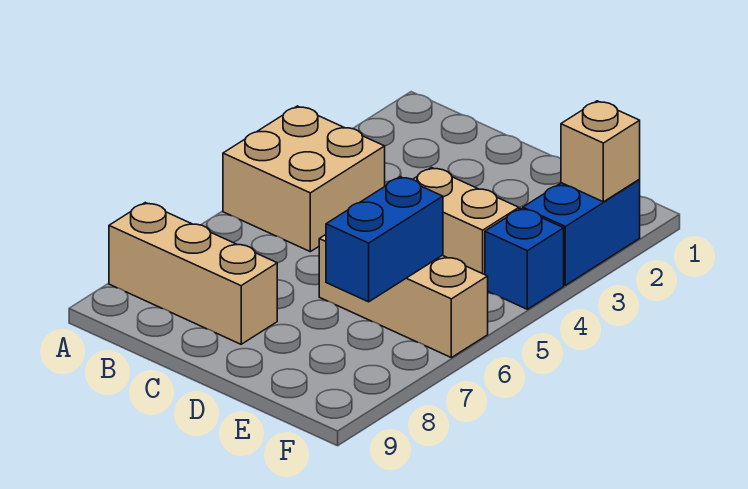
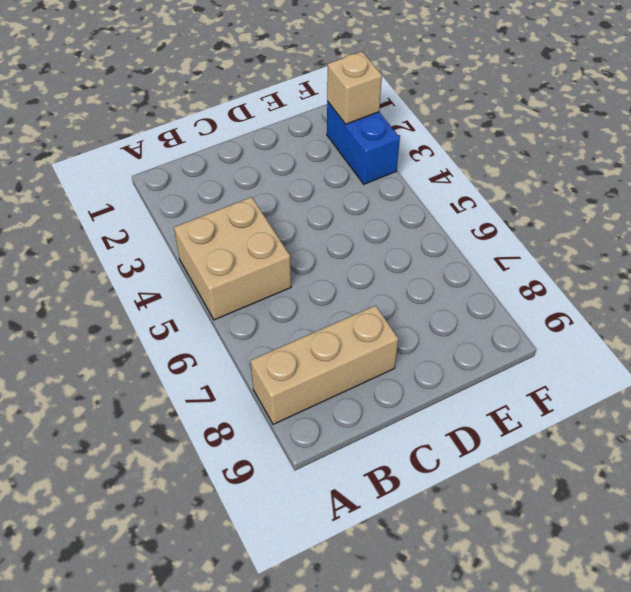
none -> tan 1x2 brick [413,168,519,275]
none -> tan 1x3 brick [319,235,488,358]

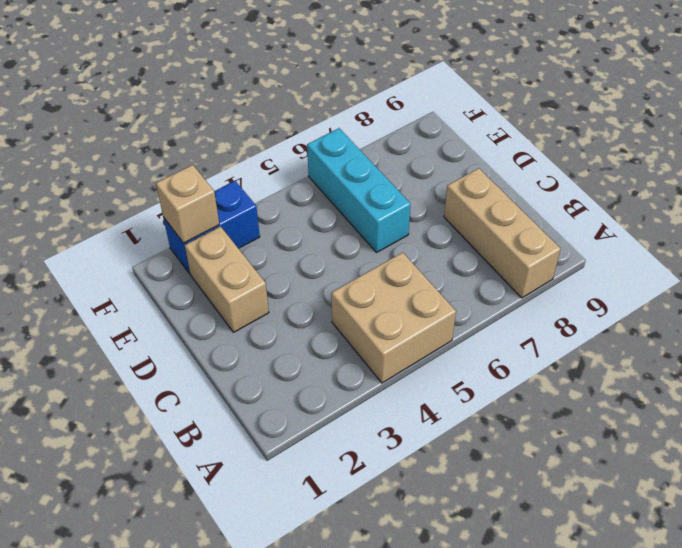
tan 1x2 brick [185,227,269,332] -> tan 1x2 brick moved to [413,168,519,275]
cyan 1x3 brick [307,128,411,252] -> tan 1x3 brick [319,235,488,358]
none -> blue 1x1 brick [485,209,564,309]
none -> blue 1x2 brick [326,177,443,302]

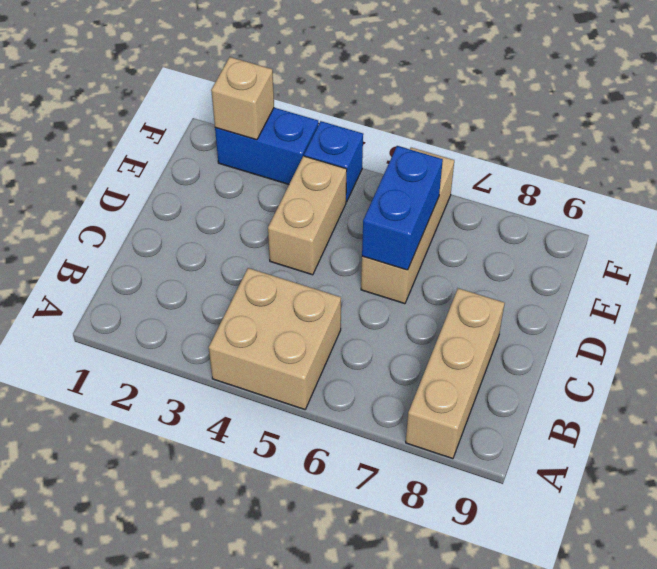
blue 1x2 brick [362,146,443,270] -> blue 1x2 brick turned to [326,177,443,302]

